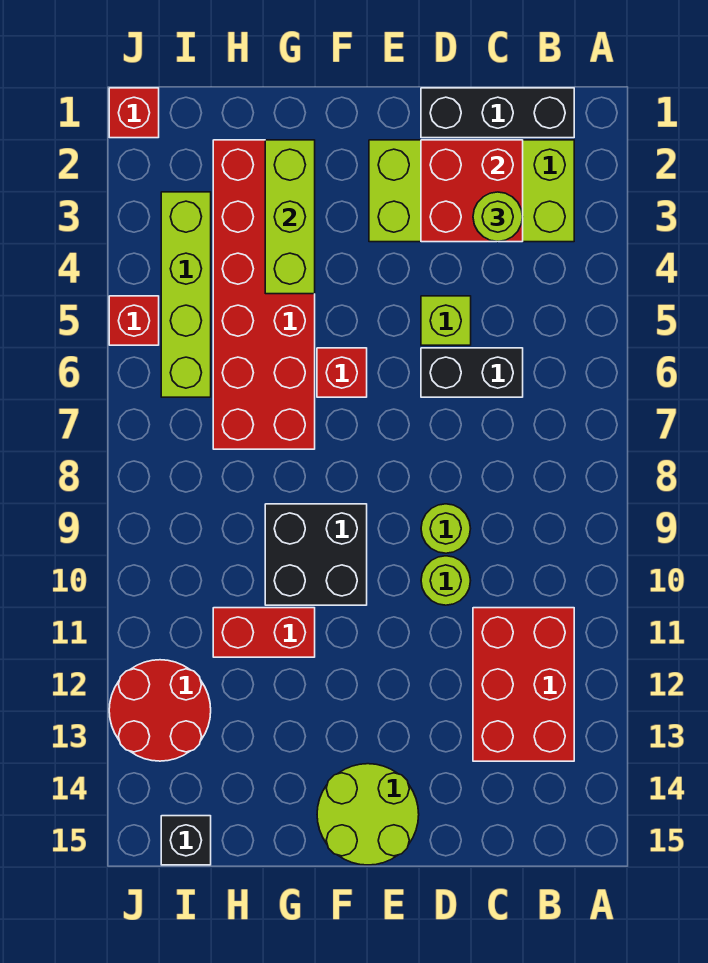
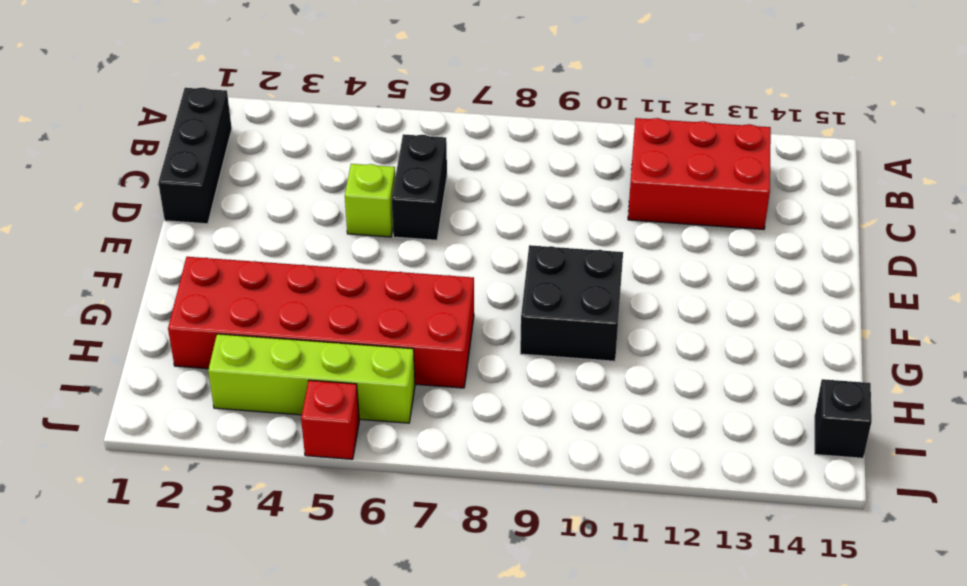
none -> lime 2x4 brick [369,140,574,242]
none -> lime 1x1 round brick [421,504,471,553]
none -> lime 1x1 round brick [421,556,471,605]

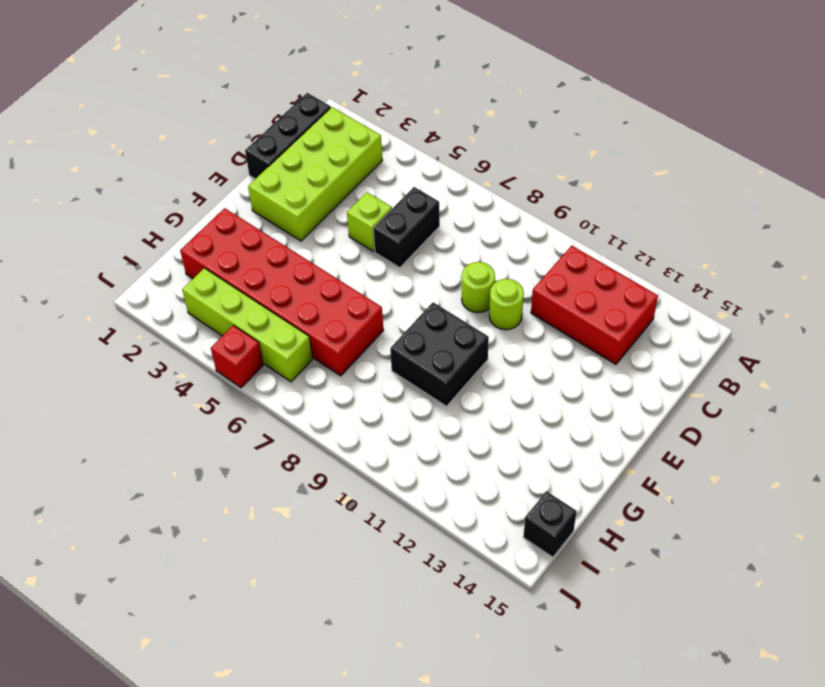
none -> lime 2x2 round brick [317,764,419,865]
none -> red 1x1 brick [317,348,367,397]
none -> red 1x2 brick [213,608,315,657]

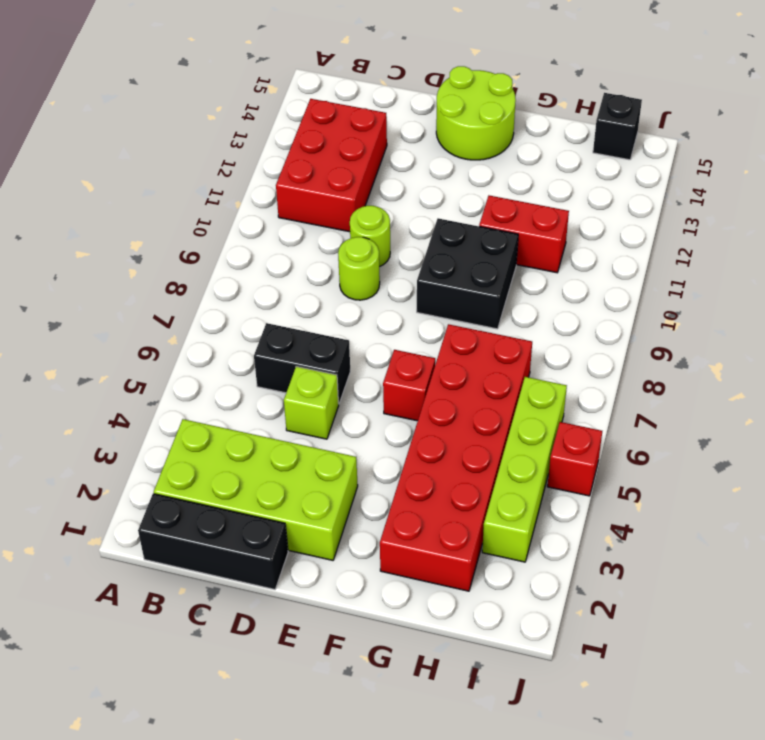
none -> red 2x2 round brick [109,660,211,761]
none -> red 1x1 brick [109,88,159,138]
none -> red 2x2 brick [421,140,523,242]

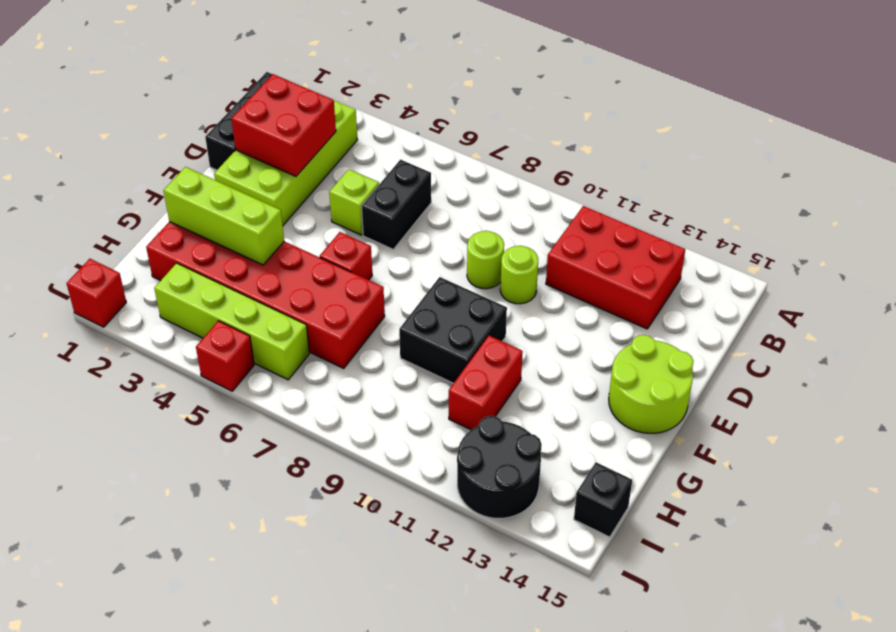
black 2x2 round brick [457,416,542,518] -> red 2x2 round brick [109,660,211,761]
none -> lime 1x1 round brick [473,192,523,242]

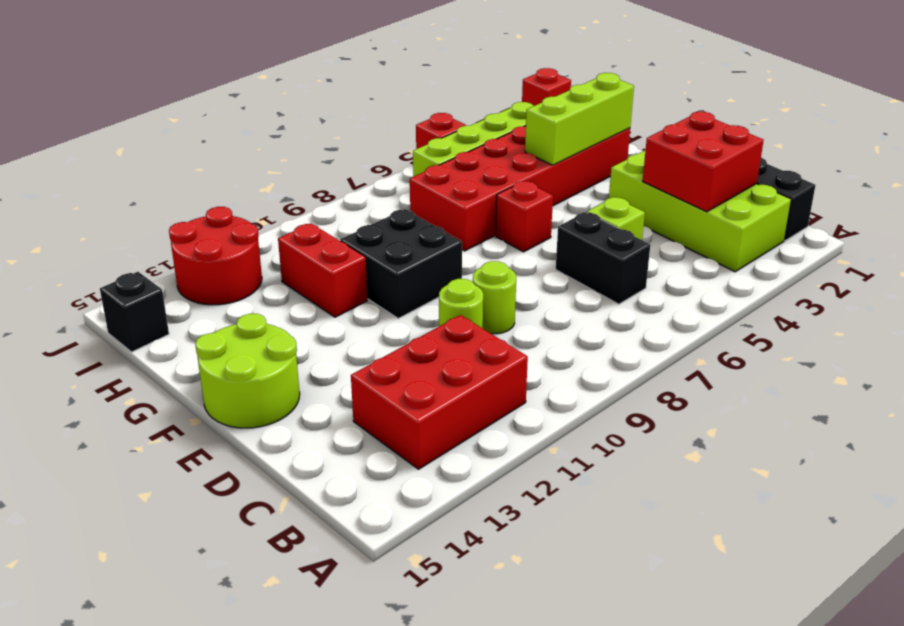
none -> lime 1x1 round brick [473,192,523,242]

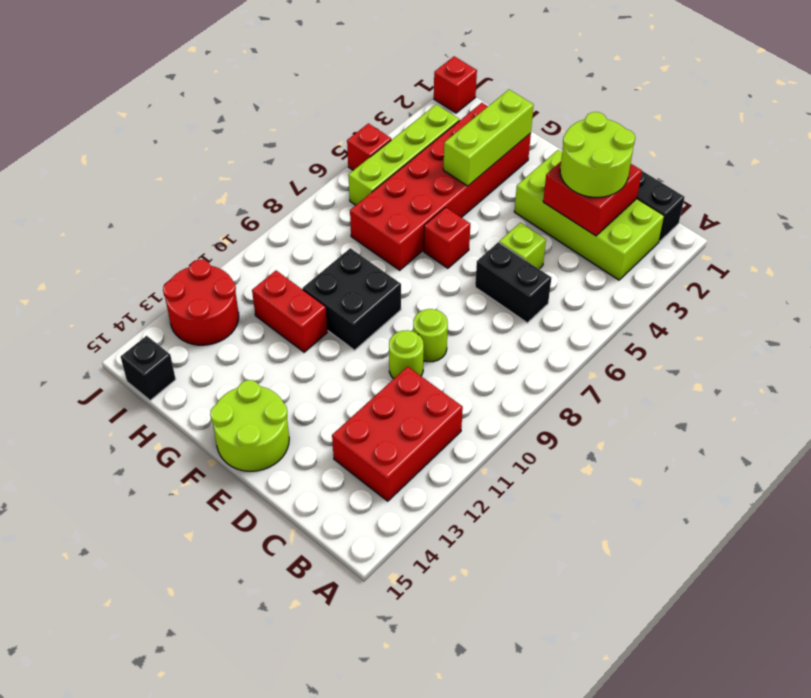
lime 2x2 round brick [560,112,635,197] -> lime 1x1 round brick [473,192,523,242]

